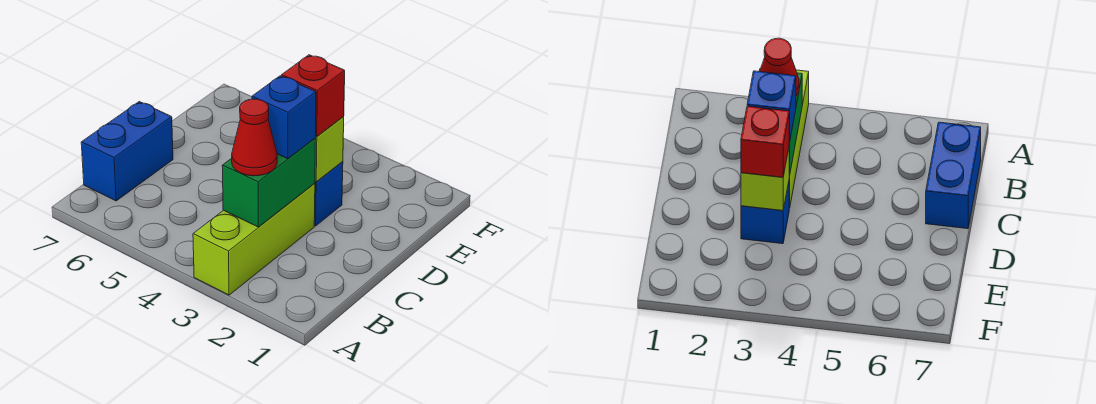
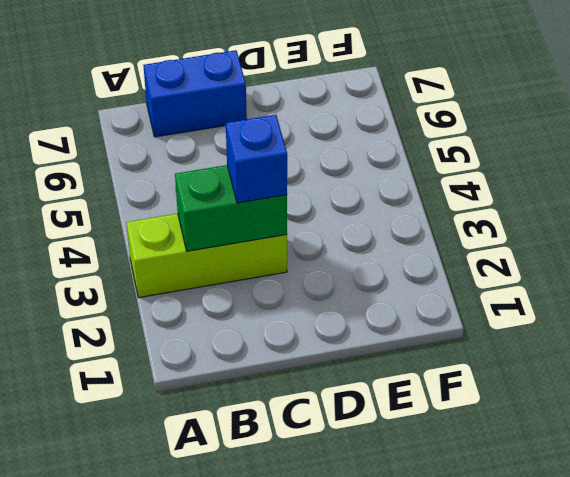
none -> blue 1x1 brick [314,162,343,226]
none -> lime 1x1 brick [315,116,344,182]

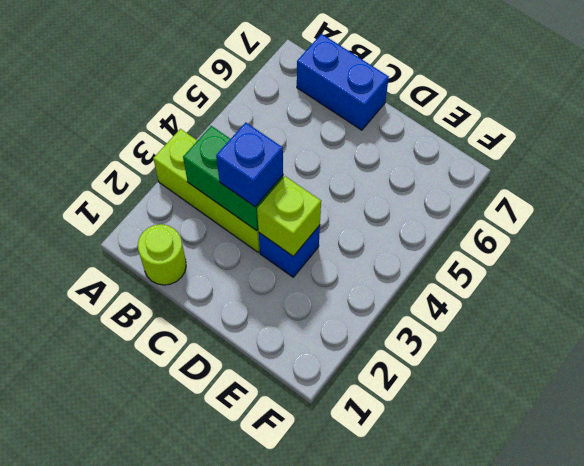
lime 1x1 round brick [138,224,186,285] -> none
none -> red 1x1 cone [232,99,277,176]
none -> red 1x1 brick [282,55,345,137]

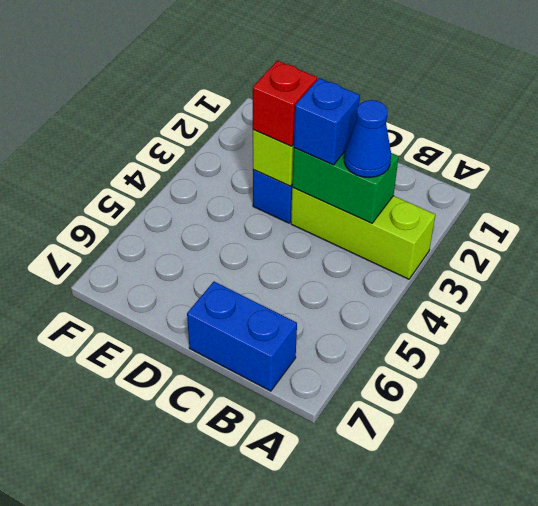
blue 1x1 cone [344,100,391,177] -> red 1x1 cone [232,99,277,176]

